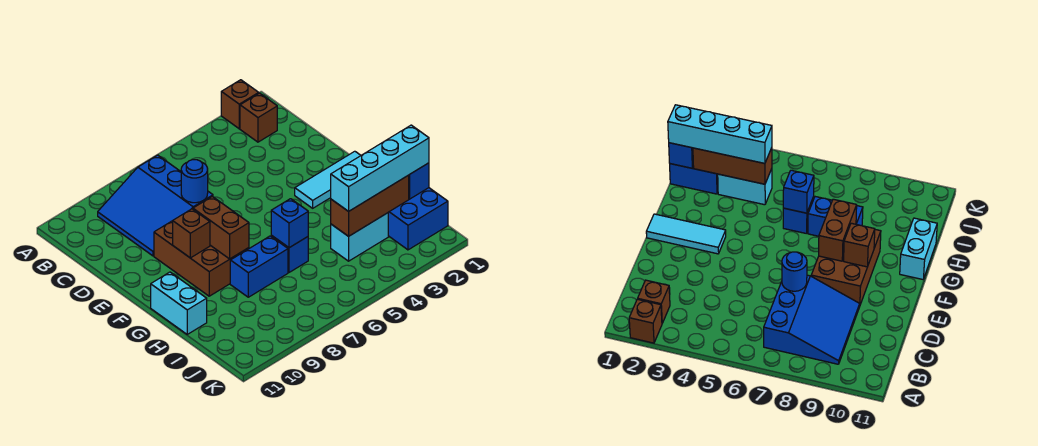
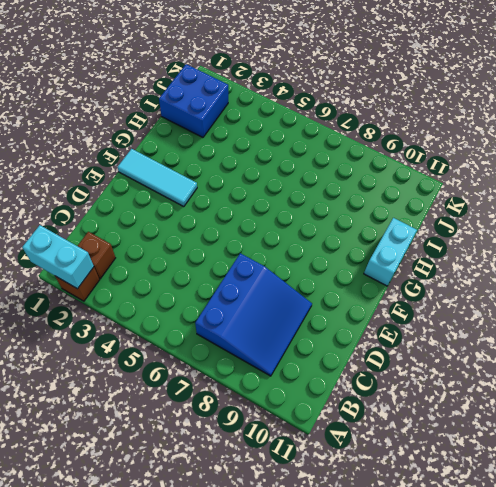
cyan 1x2 brick [22,225,94,289] -> cyan 1x2 brick moved to [331,213,388,261]
none -> brown 2x3 brick [154,221,249,296]
none -> blue 1x1 brick [271,235,308,272]
none -> blue 1x2 brick [230,236,288,297]

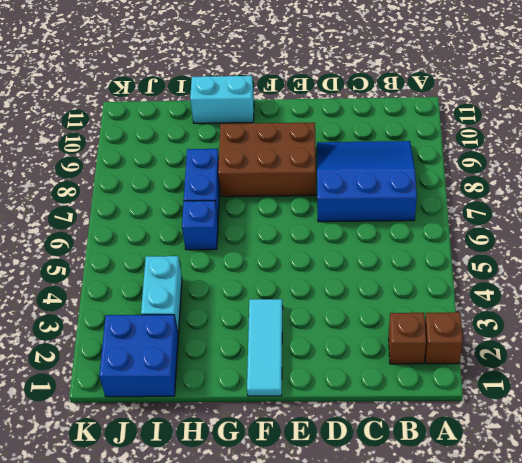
none -> blue 1x1 round brick [181,160,208,203]
none -> brown 1x2 brick [193,196,249,259]
none -> brown 1x1 brick [173,209,210,258]

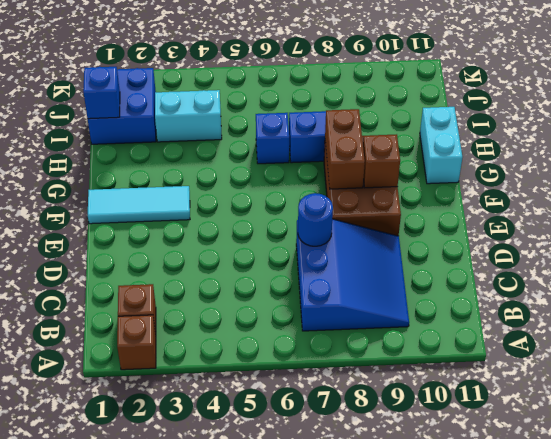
none -> blue 1x1 brick [271,199,308,248]
none -> brown 1x3 brick [331,175,409,236]
none -> cyan 1x4 brick [331,125,429,211]

